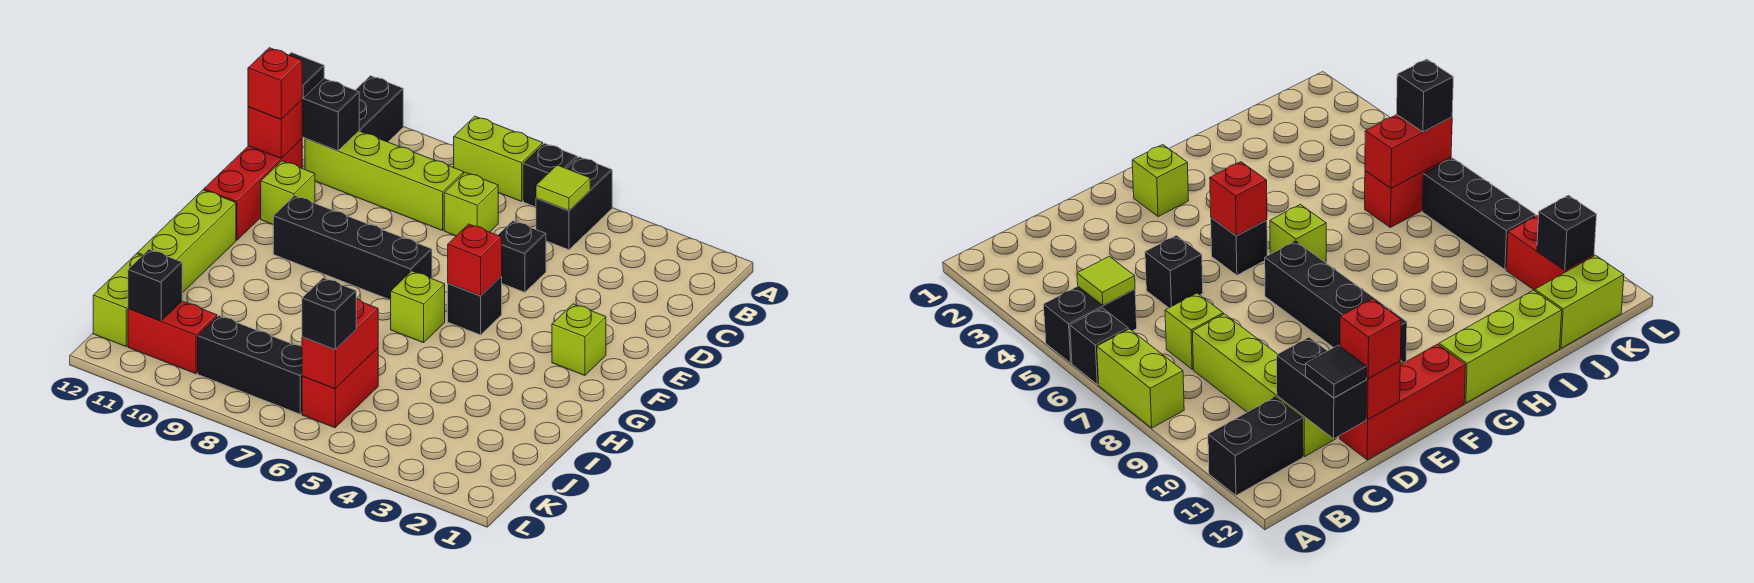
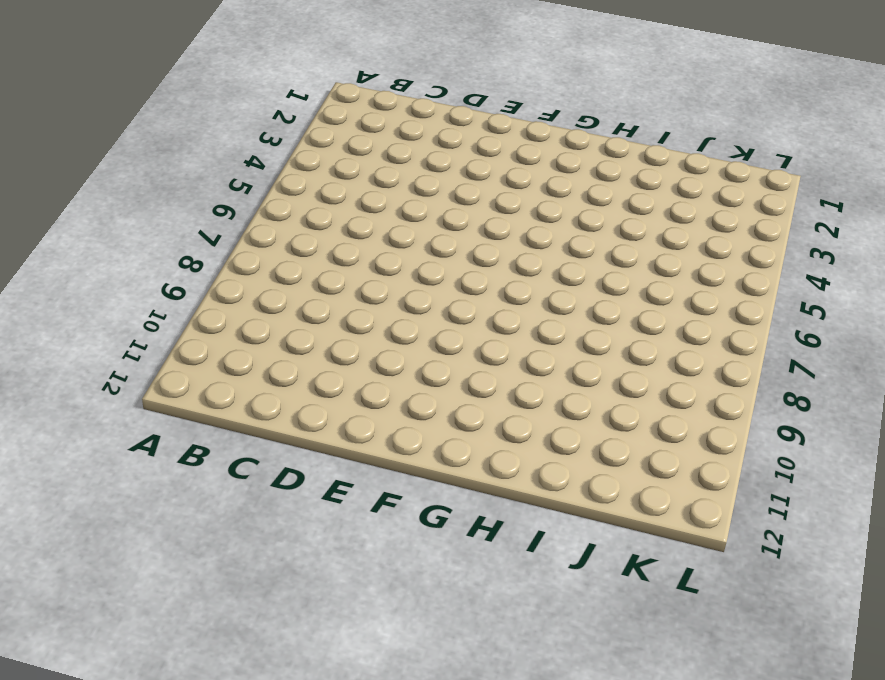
none -> black 1x2 brick [536,157,612,250]
none -> black 1x1 brick [523,143,578,207]
none -> lime 1x2 brick [454,116,543,201]

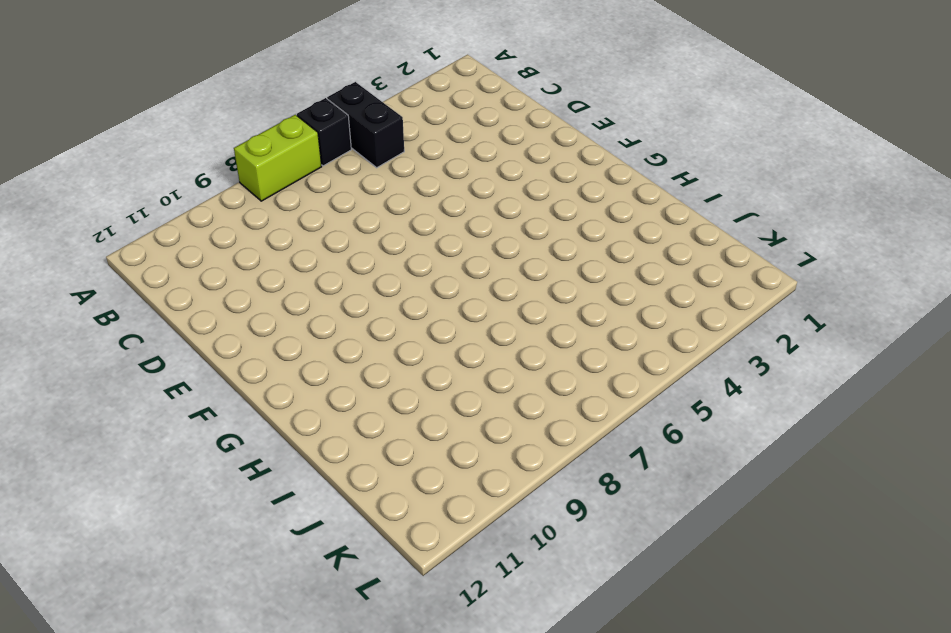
none -> black 1x2 brick [356,76,403,142]
none -> lime 1x1 brick [444,172,498,236]
none -> lime 1x4 brick [305,131,464,230]

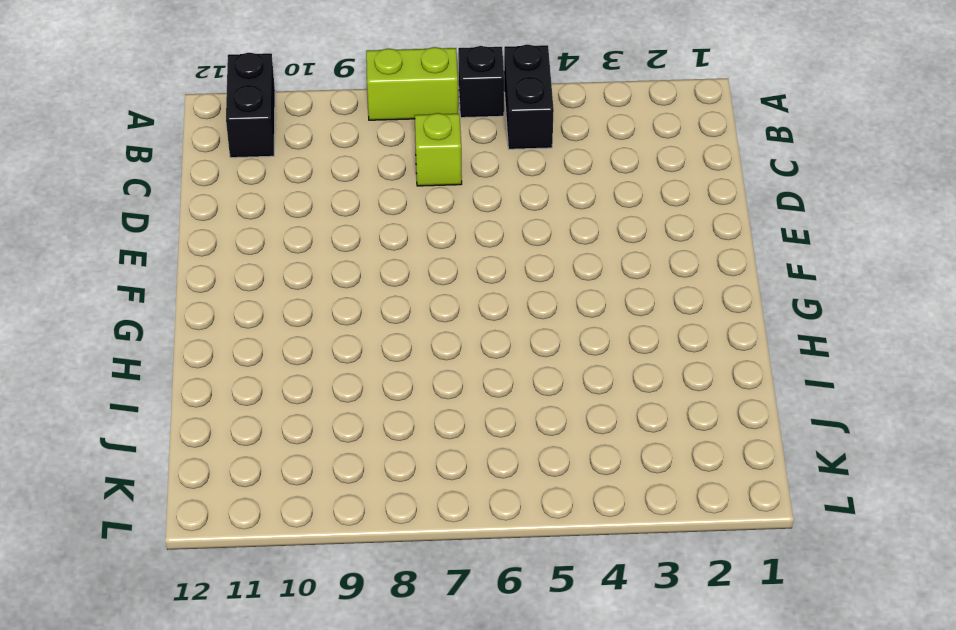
none -> lime 1x4 brick [305,131,464,230]
none -> black 1x1 brick [498,221,546,292]
none -> red 1x3 brick [204,139,302,240]

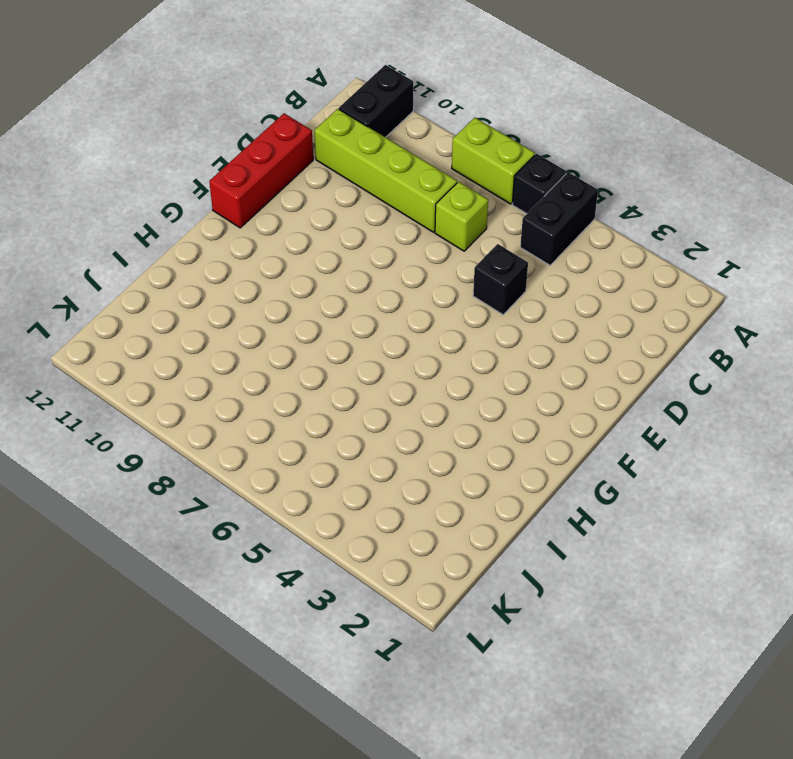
none -> lime 1x1 brick [261,161,315,224]
none -> lime 1x1 brick [552,304,606,375]
none -> black 1x1 brick [448,276,502,335]

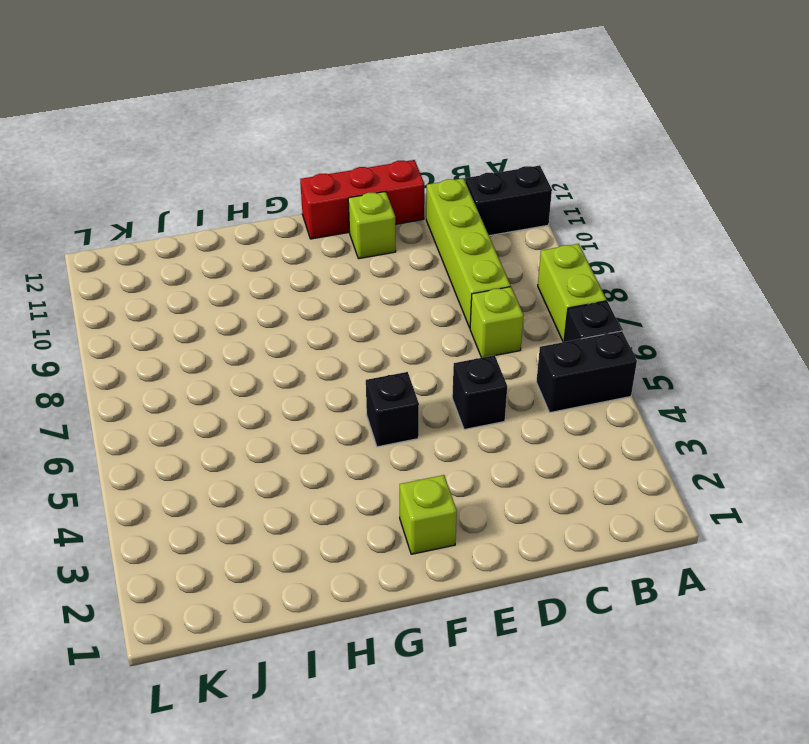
none -> black 1x4 brick [273,196,432,300]
none -> lime 1x1 brick [391,271,445,343]
none -> lime 1x3 brick [137,190,236,293]

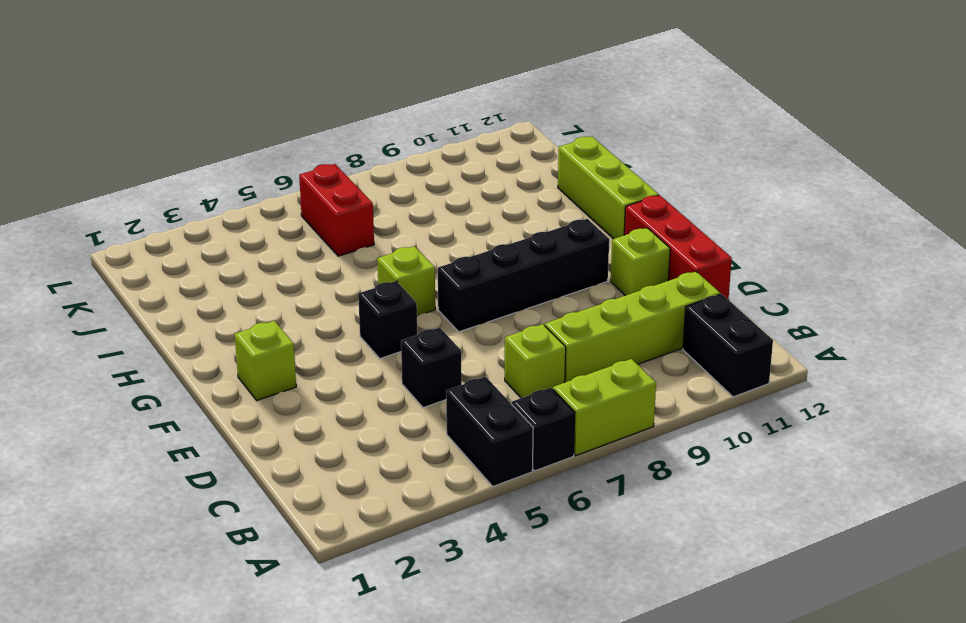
none -> lime 1x2 brick [93,254,142,346]
none -> black 1x3 brick [198,316,302,414]
none -> red 1x2 brick [128,301,217,374]

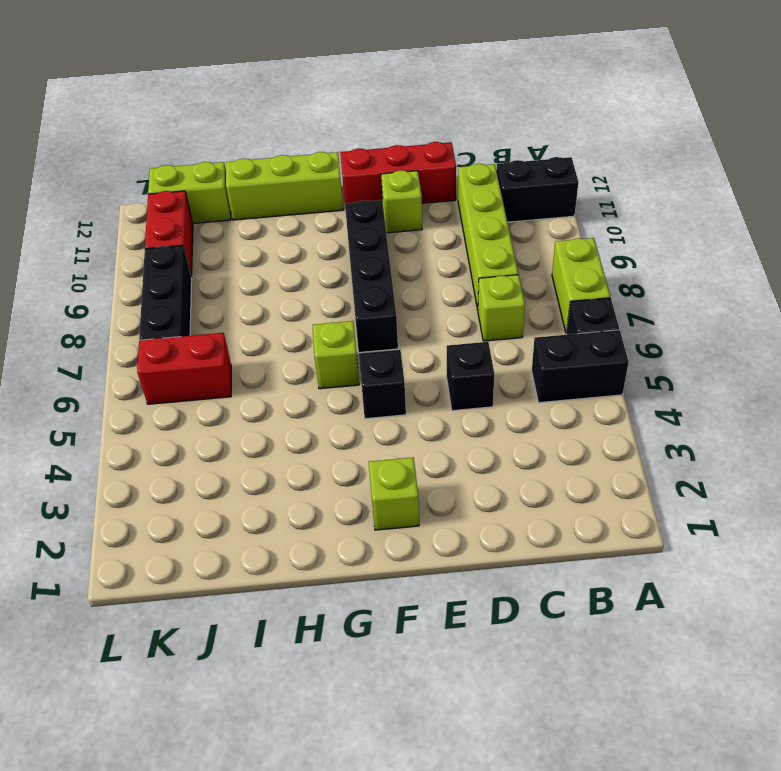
none -> lime 1x1 tile [536,165,590,211]
none -> black 1x2 brick [302,78,359,151]
none -> red 1x1 brick [248,100,302,158]

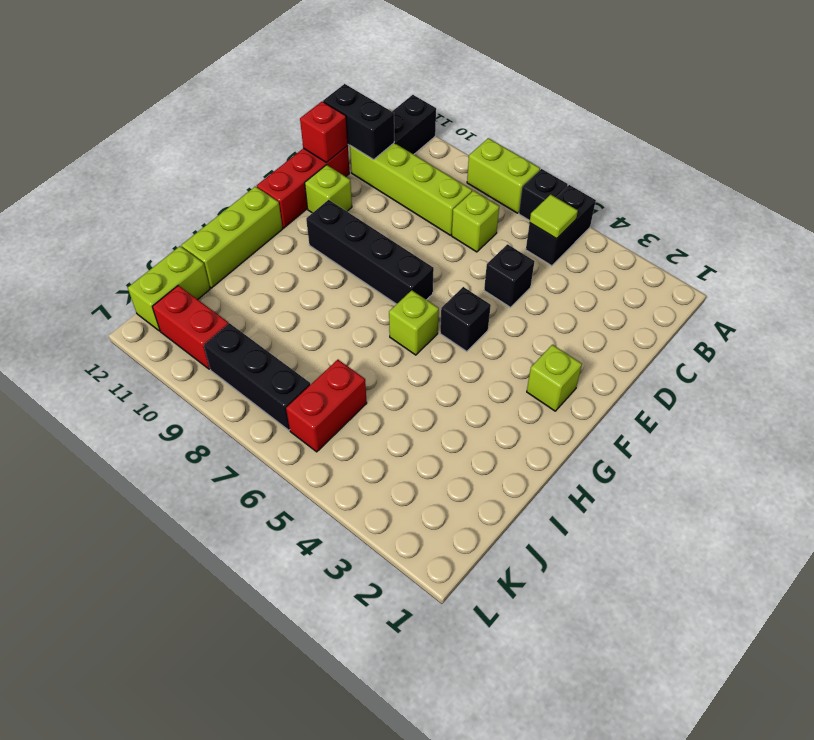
none -> red 1x1 brick [448,224,502,296]
none -> red 1x2 brick [302,299,378,389]
none -> black 1x1 brick [128,249,182,321]

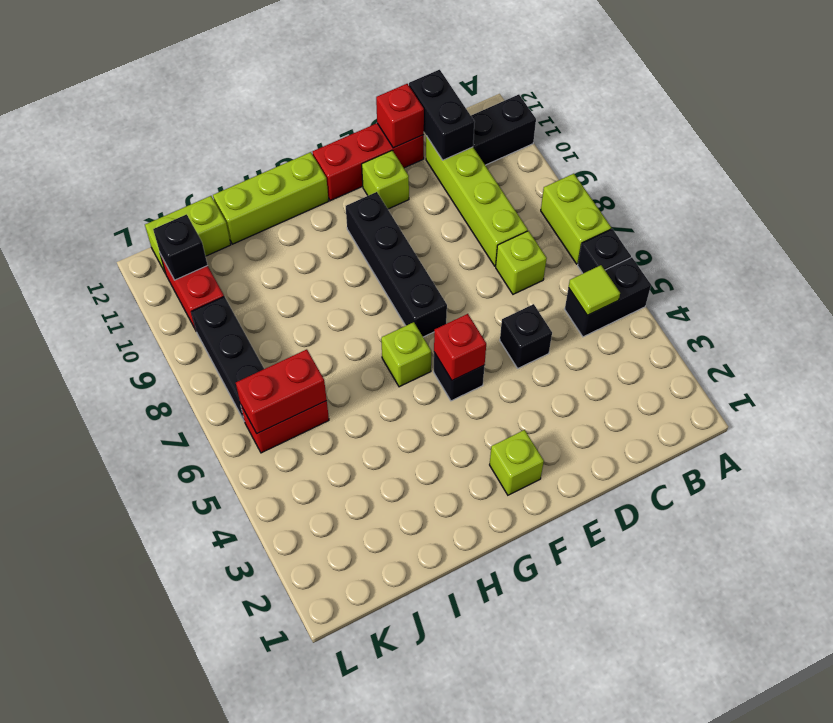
none -> black 1x1 tile [289,53,324,98]
none -> red 1x1 brick [248,48,302,119]
none -> black 1x1 brick [302,278,356,349]

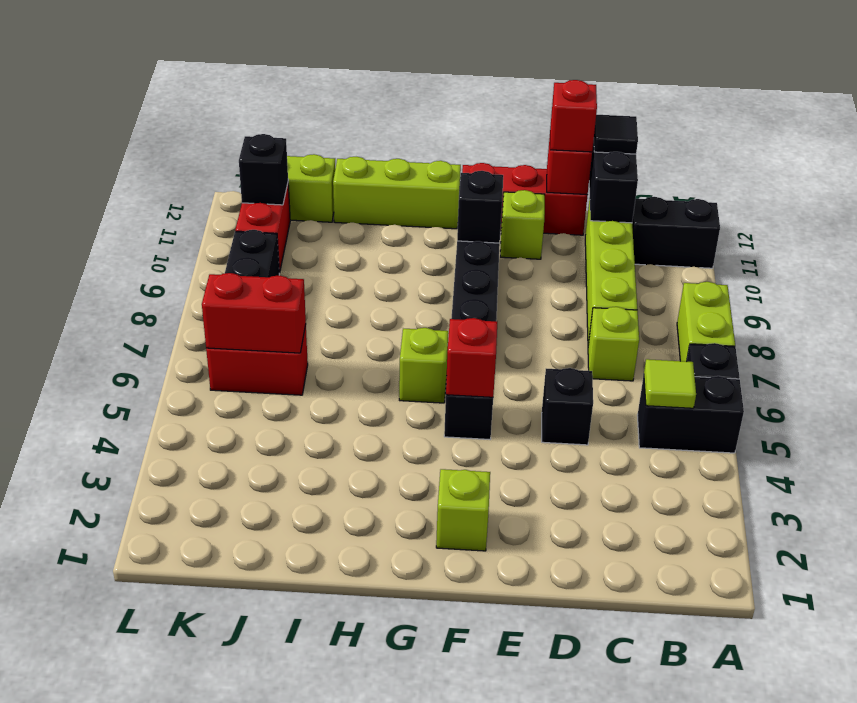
black 1x1 brick [457,171,503,243] -> black 1x1 brick moved to [302,278,356,349]

